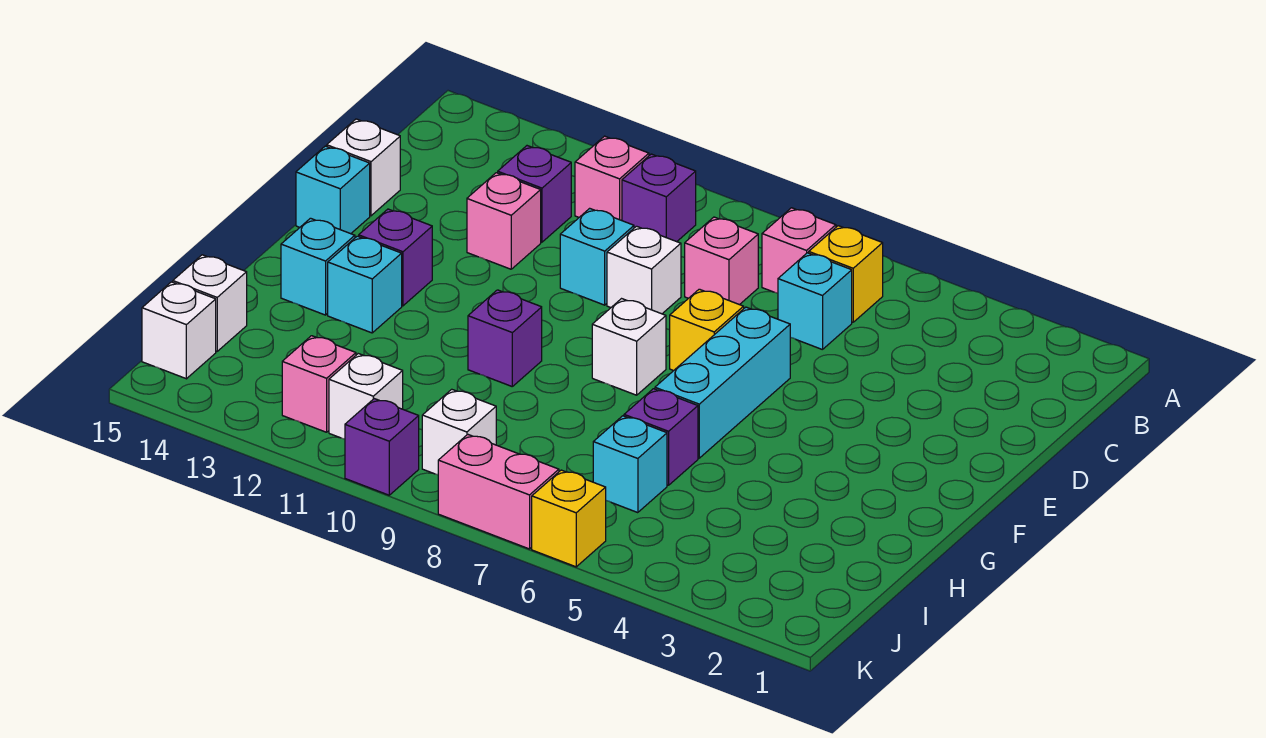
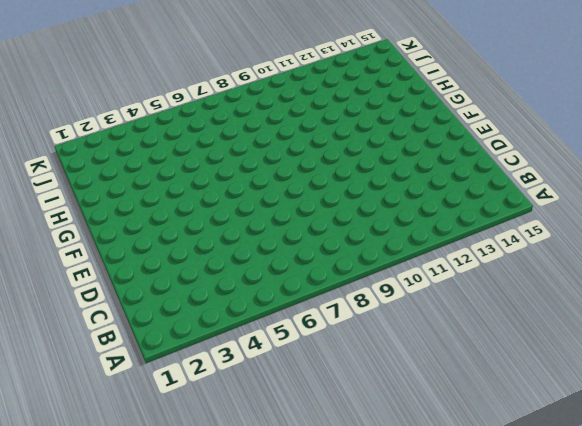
none -> yellow 1x1 brick [809,226,883,322]
none -> pink 1x1 brick [762,208,836,293]
none -> purple 1x1 brick [622,154,696,242]

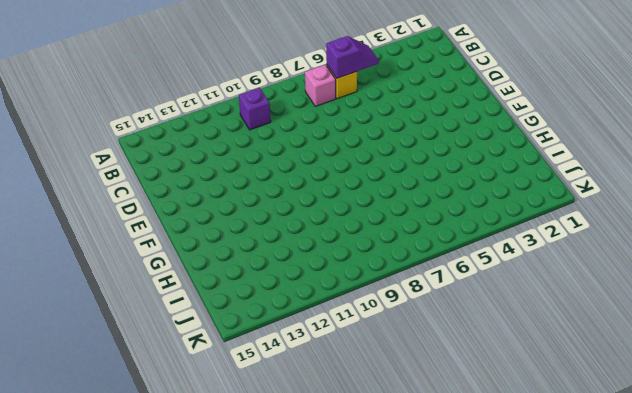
purple 1x2 slope [326,36,379,78] -> none
none -> pink 1x1 brick [575,136,649,221]
none -> cyan 1x1 brick [778,253,852,350]
none -> pink 1x1 brick [685,217,758,305]

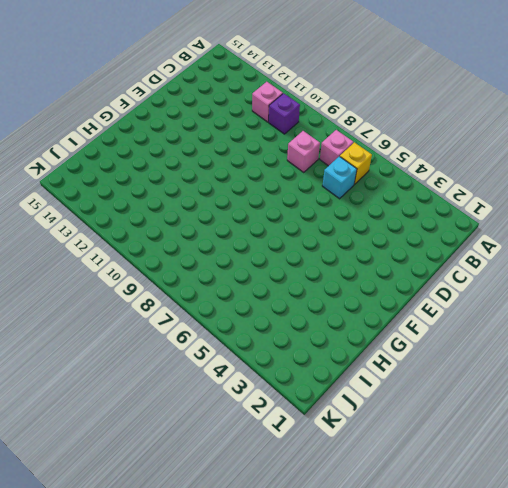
none -> purple 1x1 brick [498,146,571,242]
none -> white 1x1 brick [607,226,681,314]
none -> cyan 1x1 brick [560,208,634,305]

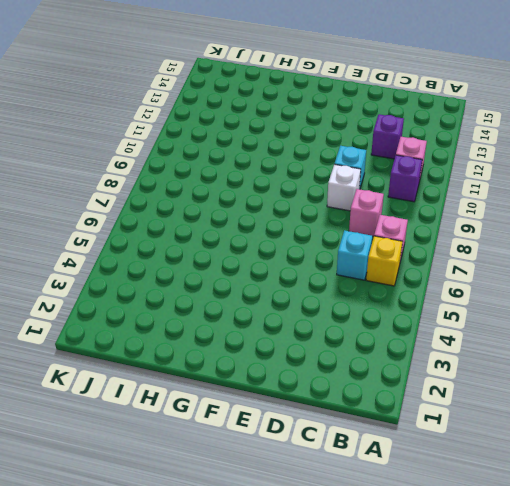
none -> pink 1x1 brick [467,173,541,269]
none -> white 1x1 brick [327,119,400,216]
none -> cyan 1x3 brick [655,307,790,458]

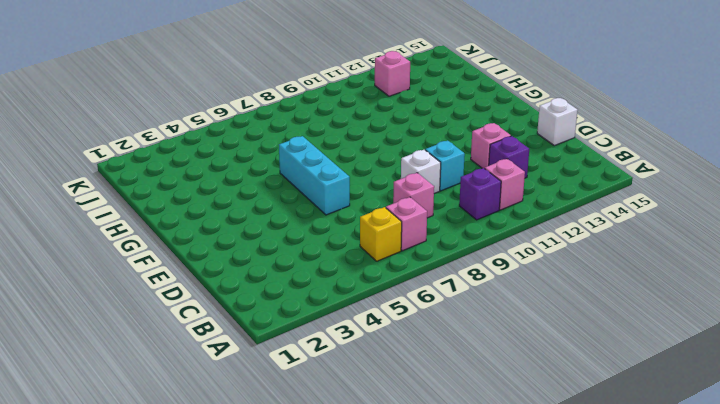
none -> cyan 1x1 brick [778,253,852,350]
none -> yellow 1x1 brick [670,289,744,371]
none -> cyan 1x1 brick [296,146,370,234]

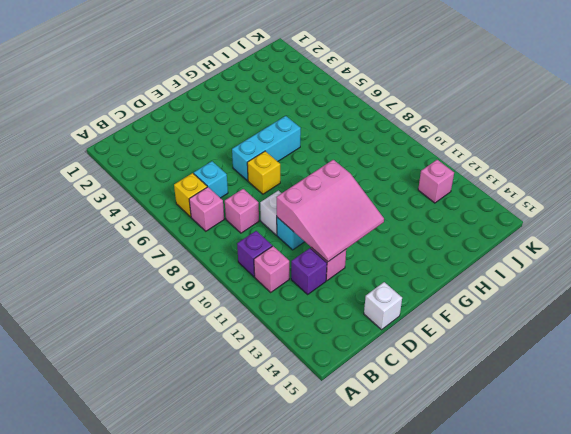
pink 3x3 slope [276,160,384,262] -> none
none -> cyan 1x1 brick [296,146,370,234]
none -> white 1x1 brick [592,299,666,395]
none -> purple 1x1 brick [359,209,432,306]

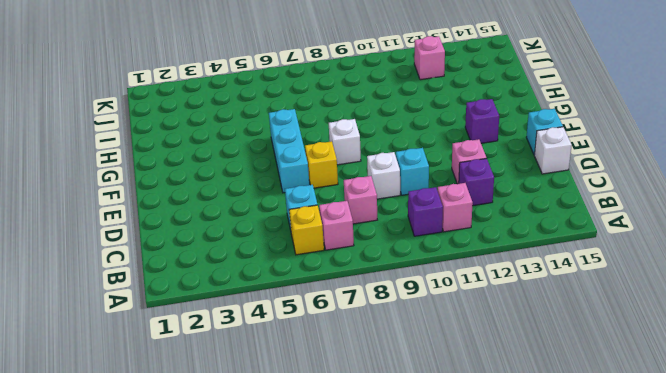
none -> purple 1x1 brick [468,290,542,386]
none -> cyan 1x1 brick [328,236,402,333]
none -> cyan 1x1 brick [281,218,355,315]

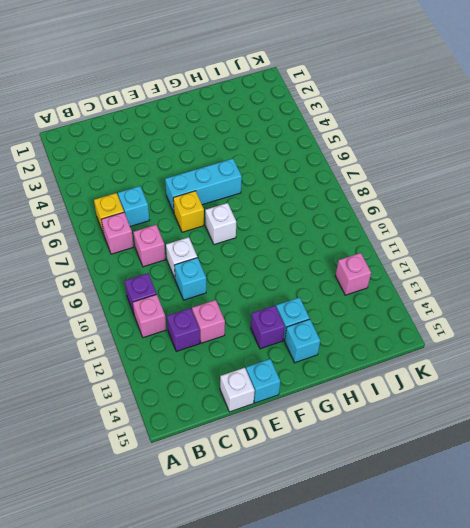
none -> purple 1x1 brick [468,290,542,386]
none -> purple 1x1 brick [624,389,698,485]
none -> cyan 1x1 brick [593,416,667,513]

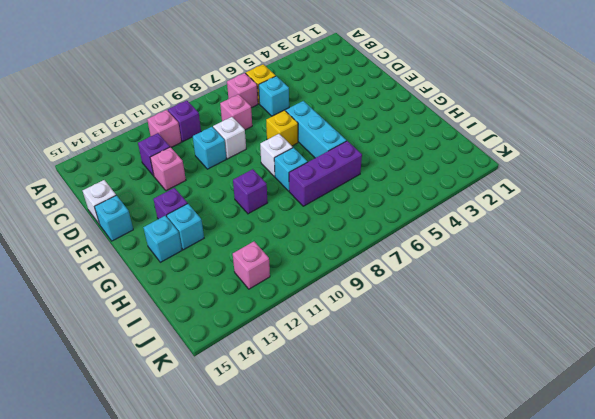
cyan 1x1 brick [274,148,308,191] -> cyan 1x1 brick moved to [593,416,667,513]
purple 1x3 brick [289,141,362,206] -> purple 1x1 brick [624,389,698,485]
none -> white 1x1 brick [173,255,247,351]
none -> white 1x1 brick [422,389,496,475]
none -> white 1x1 brick [329,354,403,439]

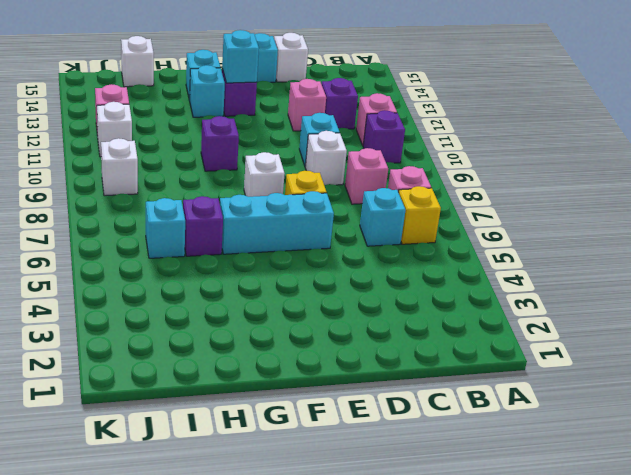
cyan 1x1 brick [222,30,259,83] -> none
none -> white 1x1 brick [142,282,216,379]
none -> yellow 1x1 brick [532,470,606,567]
none -> pink 1x2 brick [438,434,559,549]

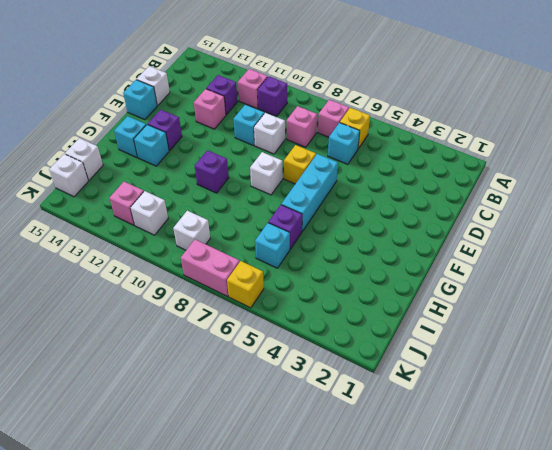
none -> purple 1x1 brick [345,399,419,495]

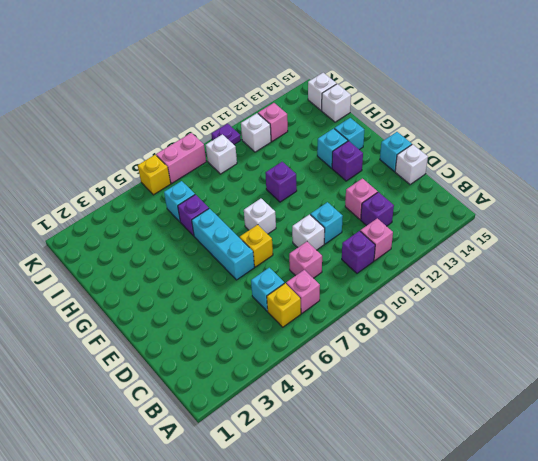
purple 1x1 plate [211,124,241,145] -> purple 1x1 brick [345,399,419,495]

